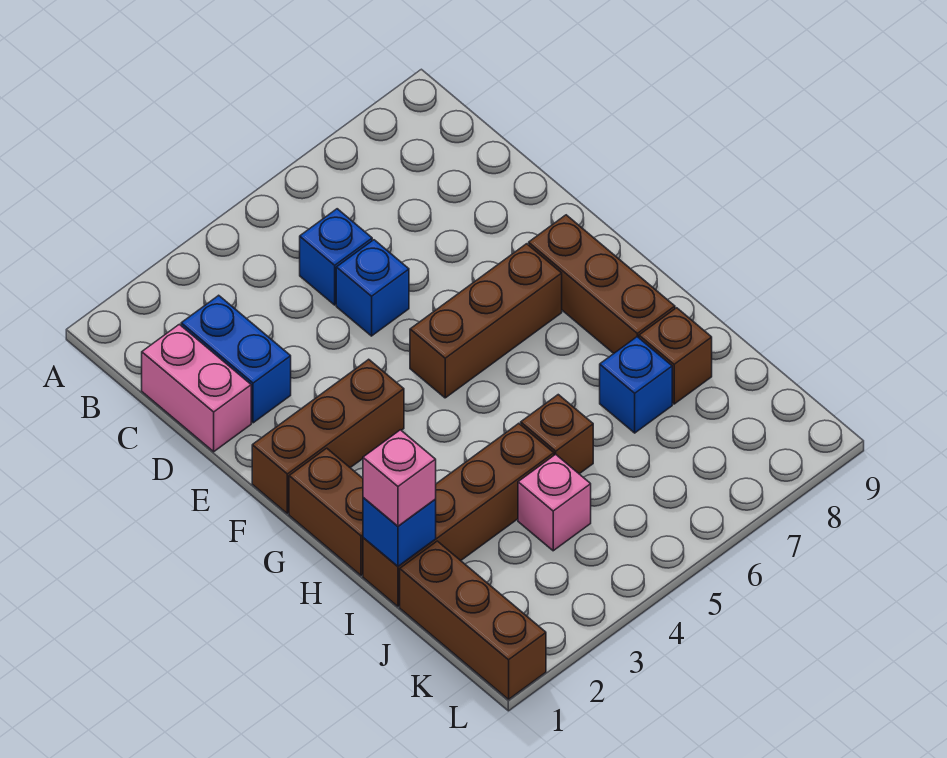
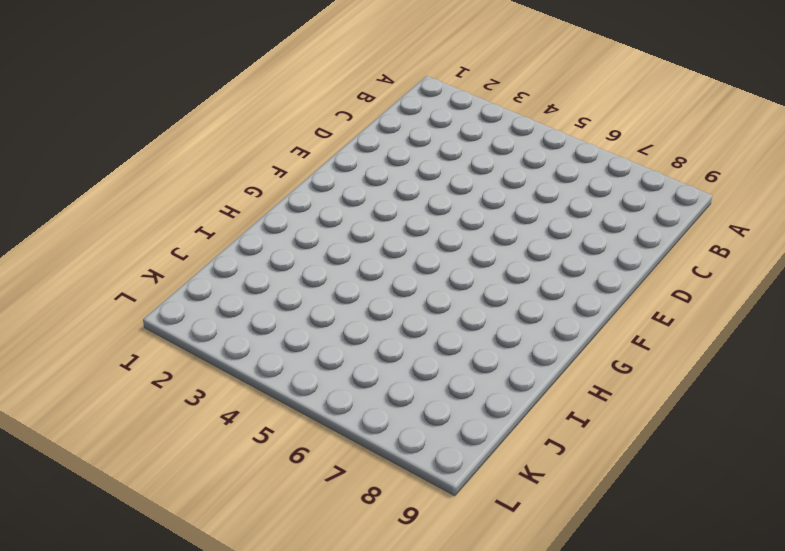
none -> pink 1x2 brick [142,324,251,452]
none -> blue 1x2 brick [181,295,291,423]
none -> blue 1x1 brick [300,209,372,305]

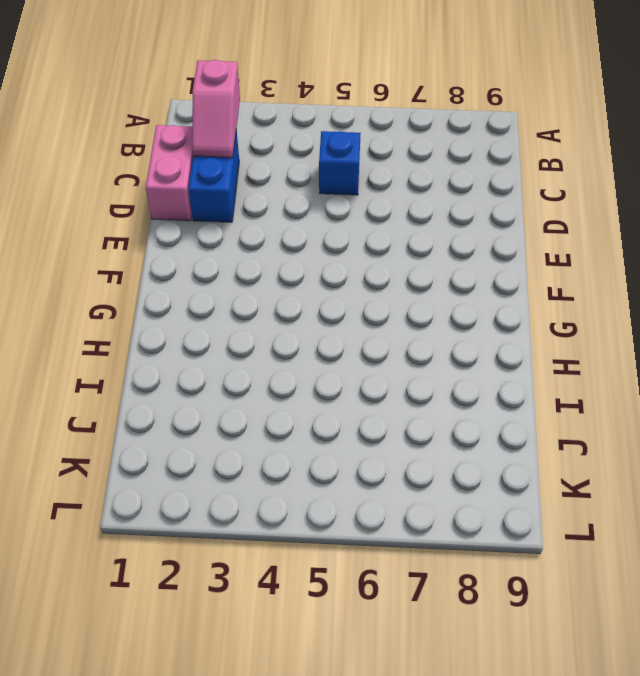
pink 1x2 slope [192,60,240,158] -> none
none -> blue 1x1 brick [336,240,409,336]
none -> brown 1x3 brick [252,359,404,514]
none -> brown 1x3 brick [410,244,562,398]

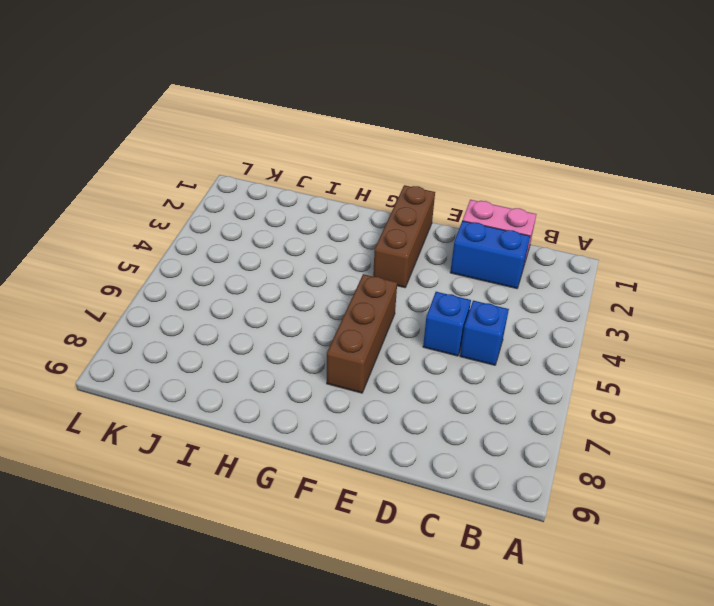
none -> brown 1x3 brick [529,215,675,353]
none -> brown 1x2 brick [289,448,363,576]
none -> brown 1x4 brick [363,423,554,606]

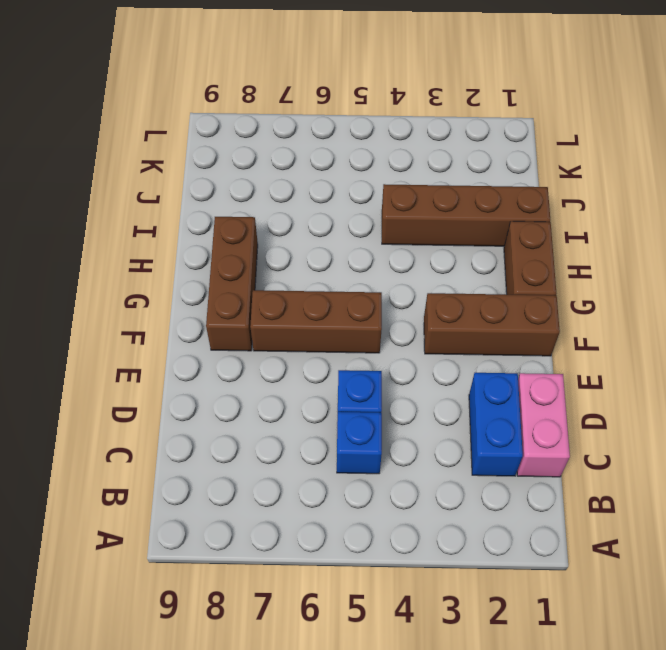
none -> brown 1x1 brick [521,395,593,474]
none -> blue 1x1 brick [600,337,672,433]
none -> brown 1x1 brick [639,308,712,404]

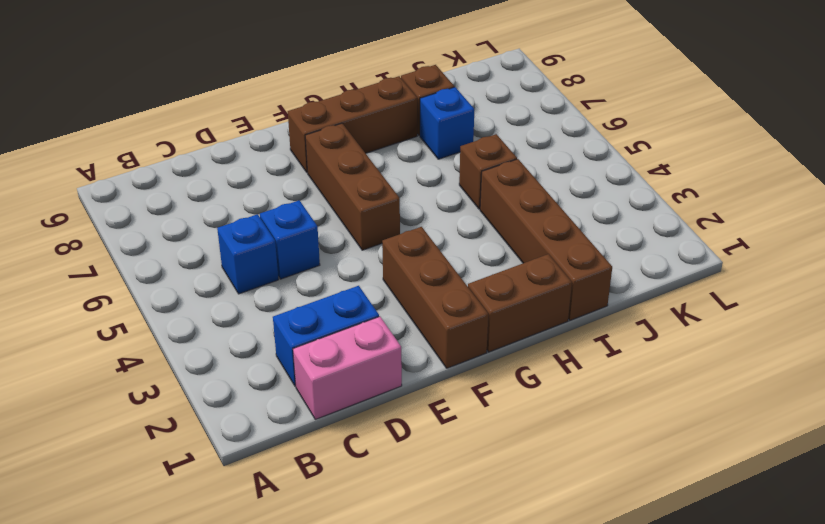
none -> brown 1x3 brick [400,541,546,699]
none -> pink 1x1 brick [518,454,591,551]
none -> blue 1x1 brick [363,498,436,566]

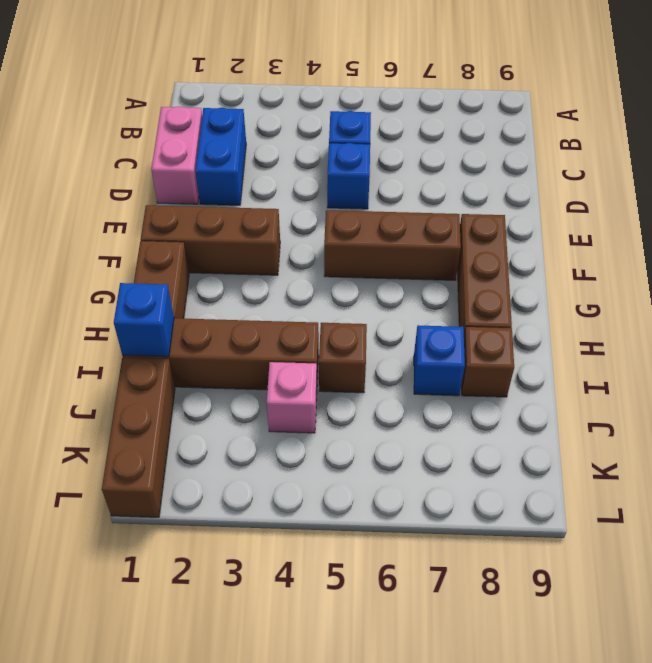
none -> pink 1x1 brick [363,430,436,526]

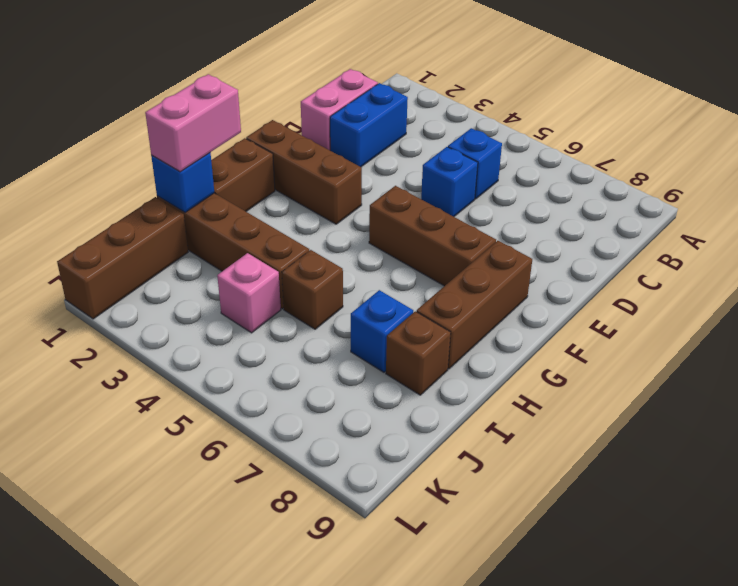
pink 1x2 brick [145,74,241,172] -> pink 1x1 brick [363,430,436,526]

